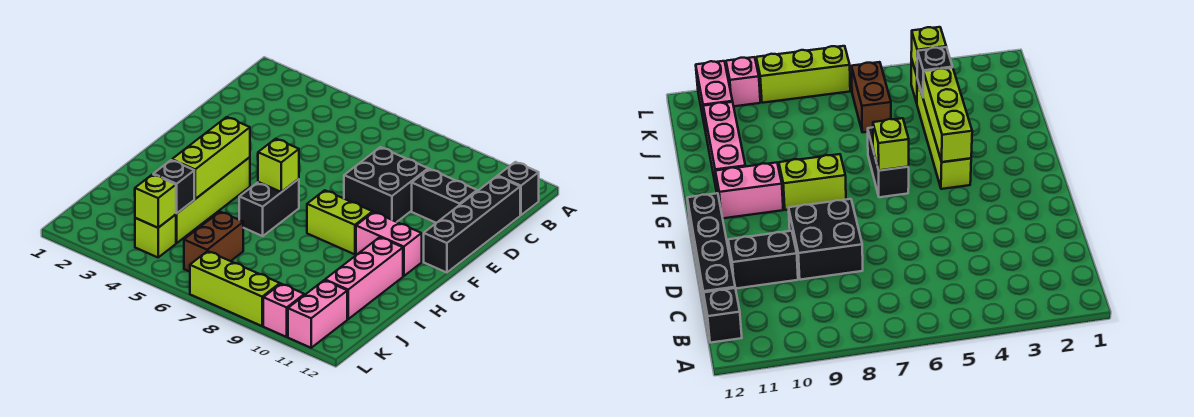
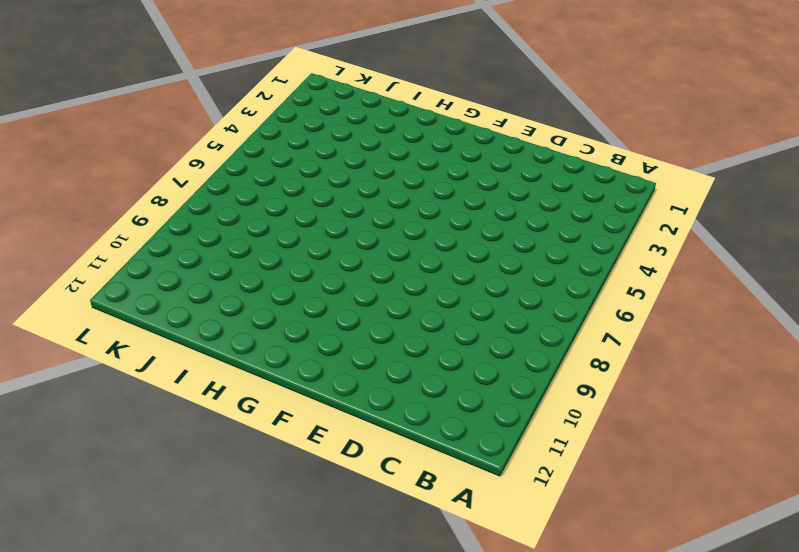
none -> black 1x1 brick [498,162,539,215]
none -> black 1x4 brick [424,176,520,273]
none -> black 2x2 brick [344,147,428,222]

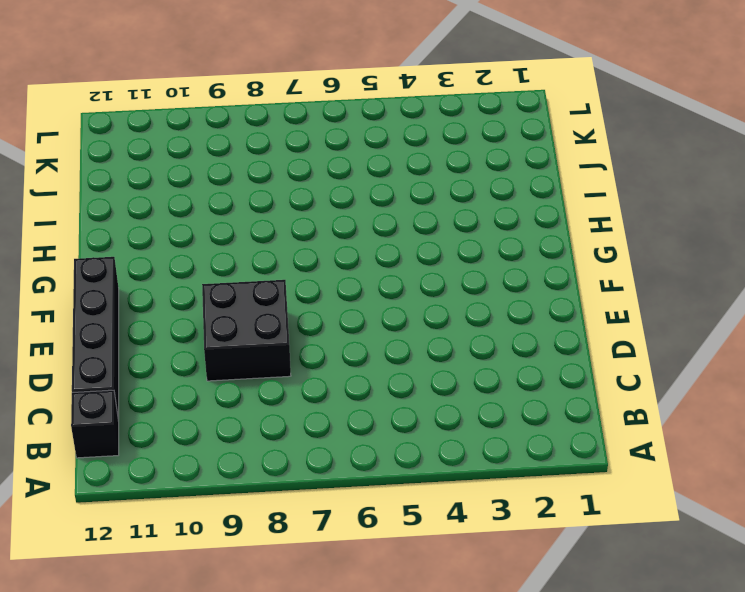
none -> black 1x2 brick [412,169,477,223]
none -> lime 1x4 brick [176,157,250,243]
none -> black 1x2 brick [239,179,299,236]

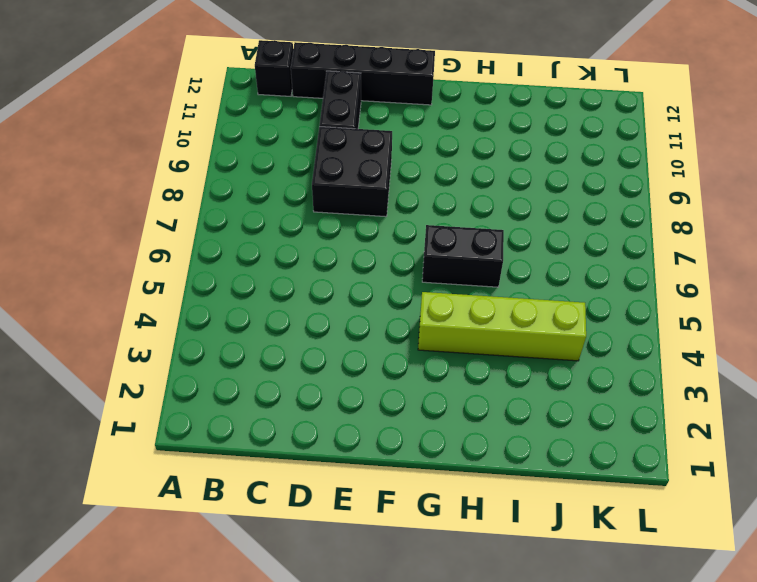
none -> lime 1x2 brick [307,190,373,254]
none -> pink 1x2 brick [356,212,422,276]
none -> pink 1x3 brick [325,237,403,319]

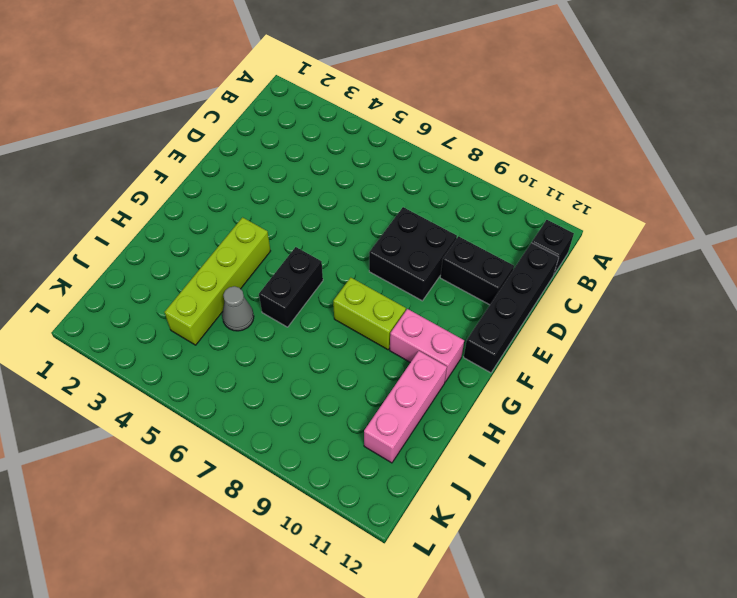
grey 1x1 cone [222,286,254,331] -> none
none -> brown 1x2 brick [184,212,243,272]
none -> lime 1x1 brick [135,215,176,257]
none -> pink 1x2 brick [288,280,347,348]

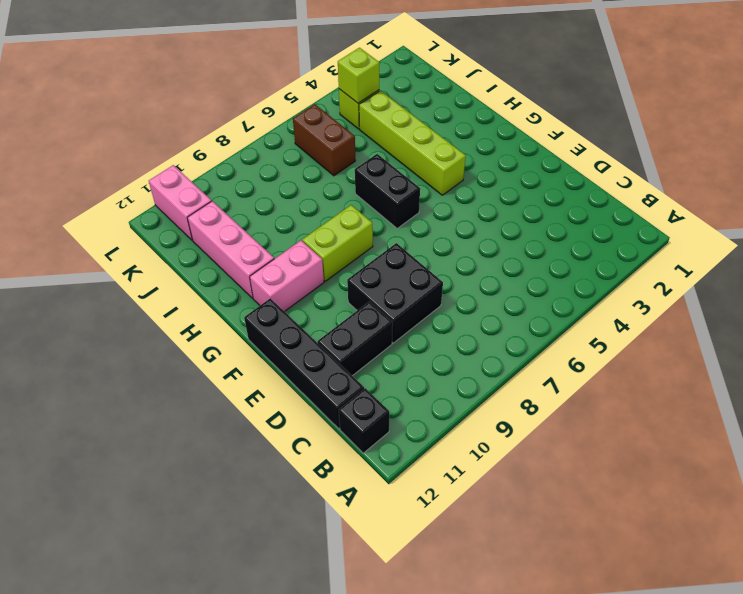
none -> lime 1x3 brick [190,251,280,326]
none -> pink 1x1 brick [263,284,304,337]
none -> lime 1x3 brick [172,117,250,199]

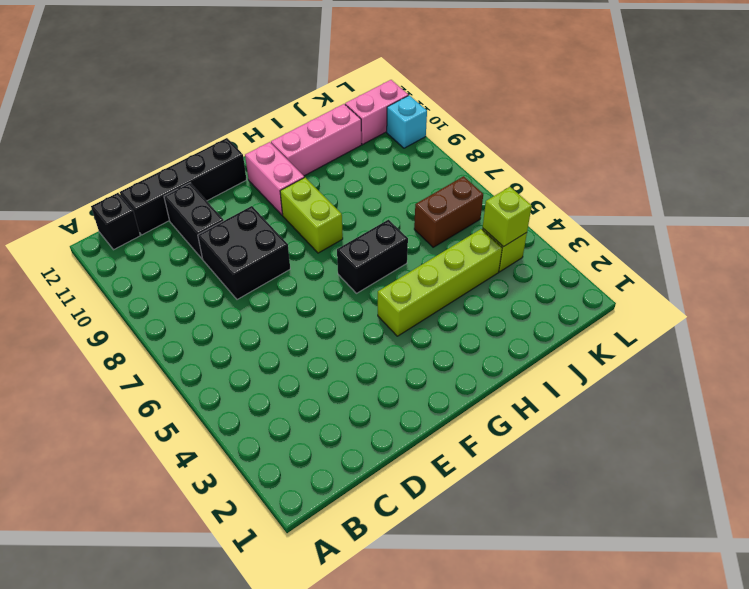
cyan 1x1 brick [387,95,427,148] -> pink 1x1 brick [263,284,304,337]
none -> lime 1x3 brick [190,251,280,326]
none -> lime 1x3 brick [172,117,250,199]
none -> lime 1x1 brick [258,139,299,192]

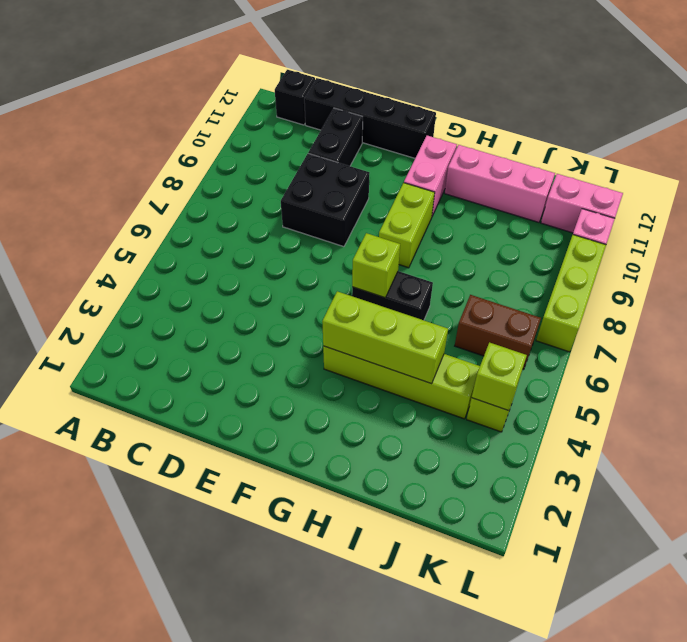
none -> black 1x1 brick [153,160,194,213]

